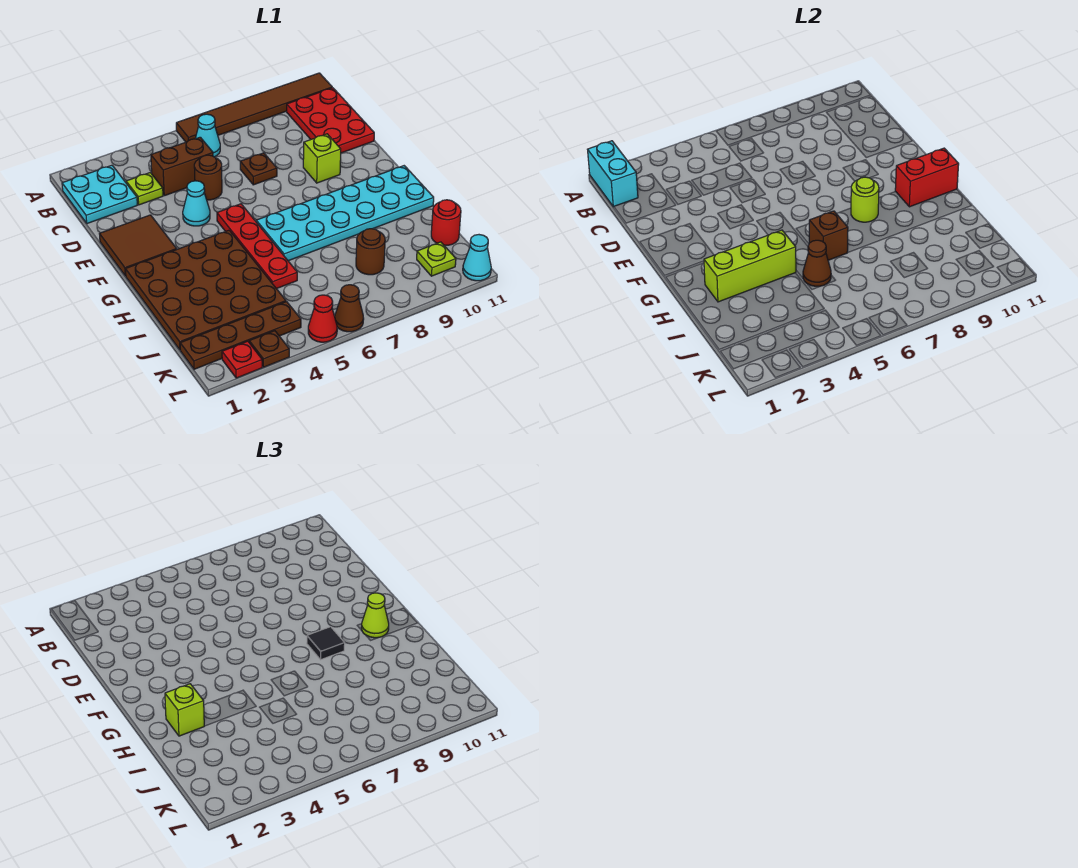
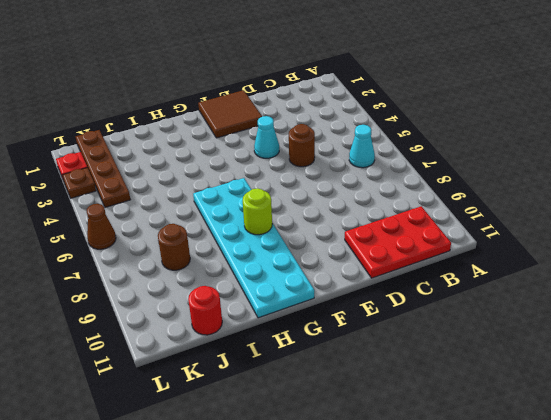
none -> brown 1x6 tile [176,73,332,142]
none -> cyan 2x2 plate [62,165,137,224]
none -> lime 1x1 plate [126,173,163,205]
none -> brown 1x2 brick [151,137,213,196]

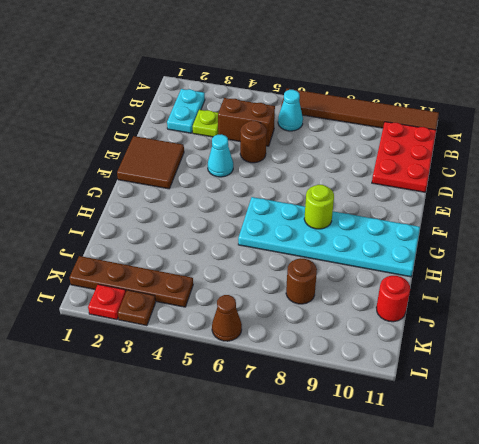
cyan 1x2 plate [167,89,205,133] -> cyan 2x2 plate [62,165,137,224]
none -> brown 1x1 plate [240,153,277,185]
none -> lime 1x1 brick [303,134,341,183]
none -> red 1x4 plate [217,204,297,289]
none -> brown 4x4 plate [125,230,286,350]

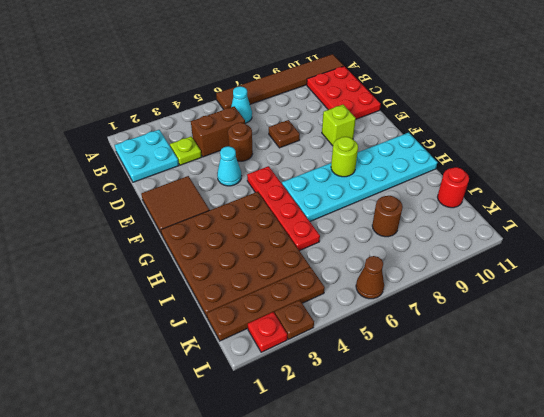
none -> lime 1x1 plate [417,242,456,276]
none -> red 1x1 cone [308,295,337,342]
none -> cyan 1x1 cone [463,235,491,281]
none -> cyan 1x2 brick [588,141,638,207]

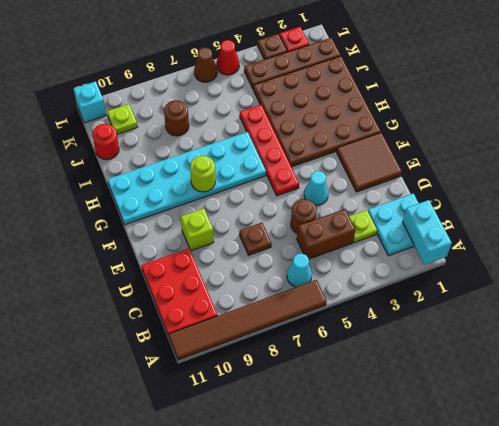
cyan 1x1 brick [74,81,106,123] -> cyan 1x1 cone [463,235,491,281]
none -> red 1x2 brick [895,148,959,207]
none -> lime 1x3 brick [704,230,796,302]
none -> brown 1x1 brick [809,211,848,260]
none -> brown 1x1 cone [803,240,831,287]

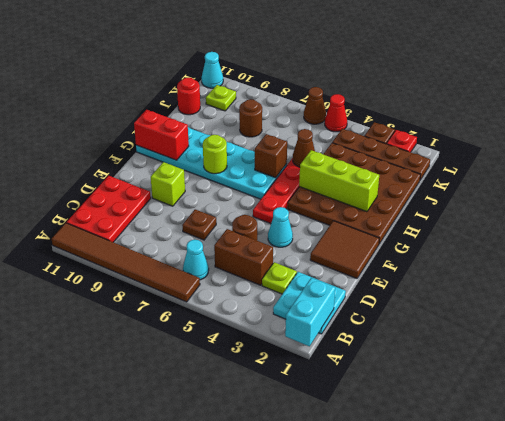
none -> black 1x1 tile [307,627,345,660]
none -> lime 1x1 cone [361,593,389,638]
none -> lime 1x1 brick [165,684,204,736]

